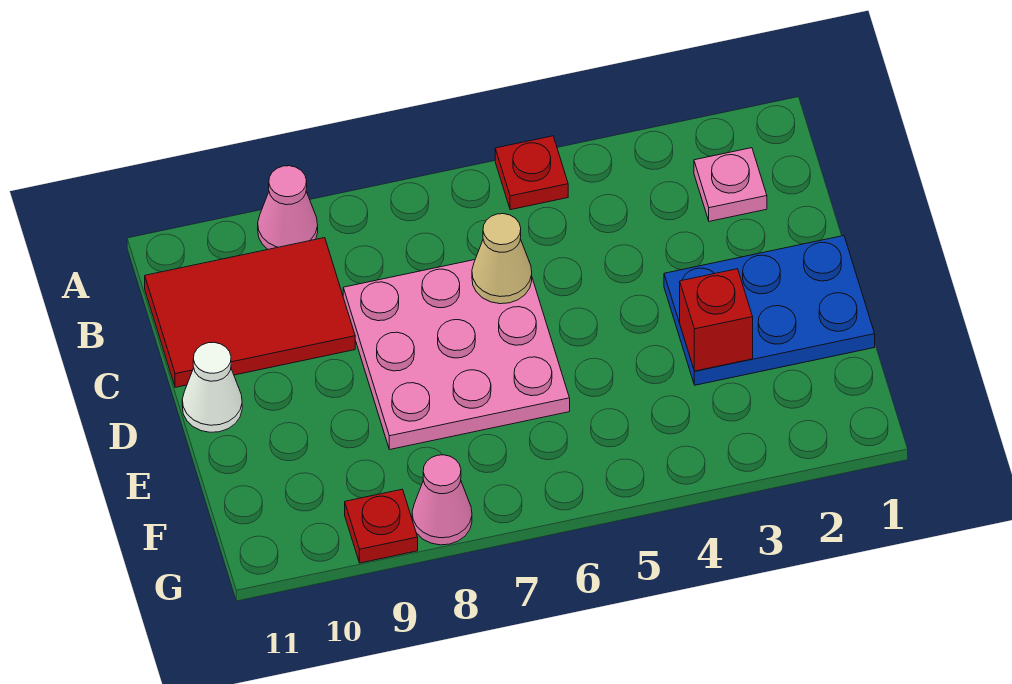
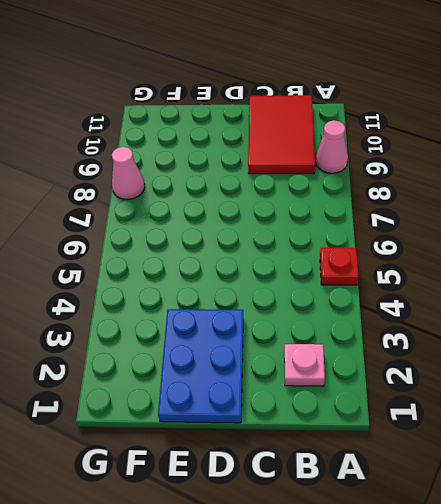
none -> pink 3x3 plate [343,260,570,449]
none -> white 1x1 cone [182,342,242,432]

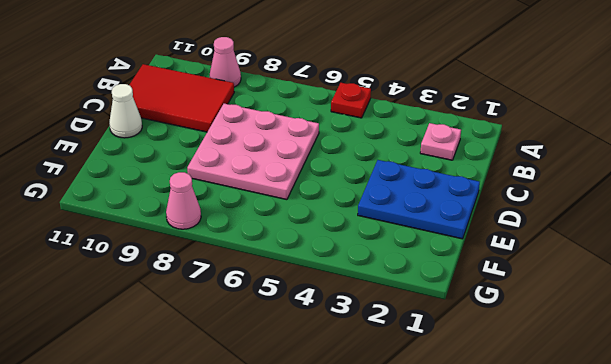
none -> red 1x1 plate [345,489,418,563]
none -> tan 1x1 cone [472,214,532,304]

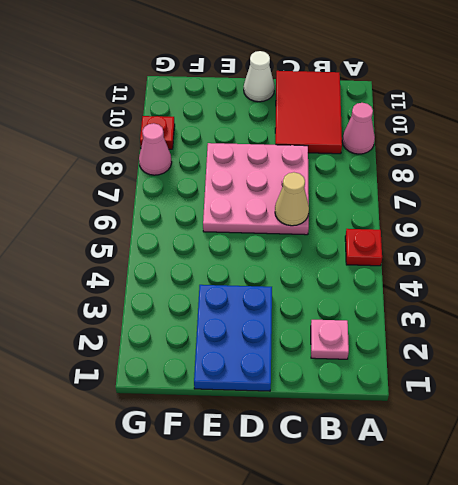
none -> red 1x1 brick [680,269,753,371]

